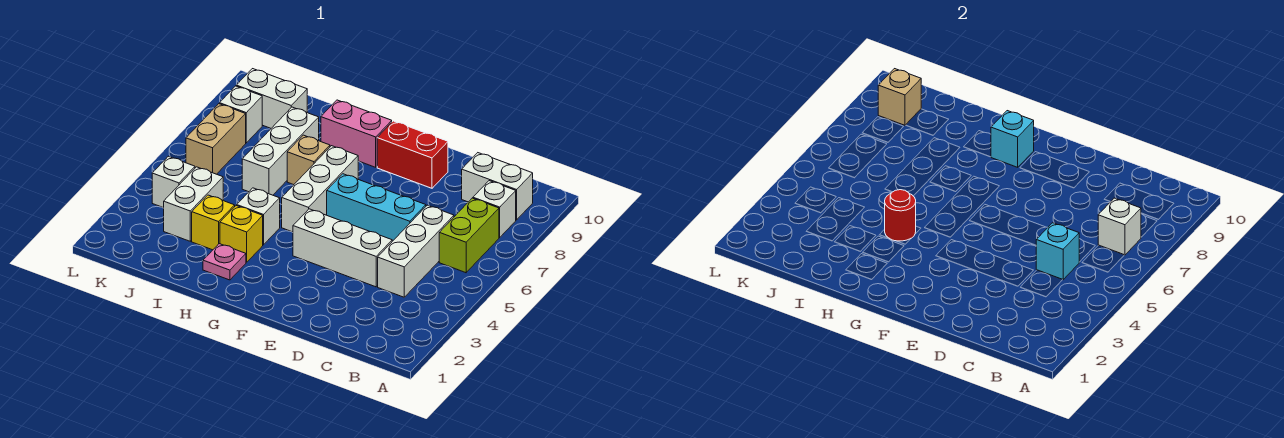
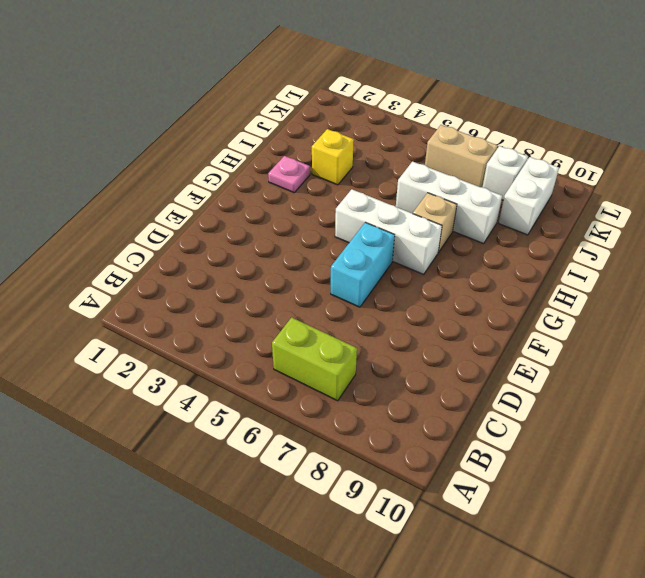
cyan 1x2 brick [331,222,395,307] -> cyan 1x3 brick [327,174,426,241]
none -> white 1x1 brick [473,181,516,237]
none -> white 1x2 brick [462,153,533,220]
none -> white 1x3 brick [378,205,454,297]

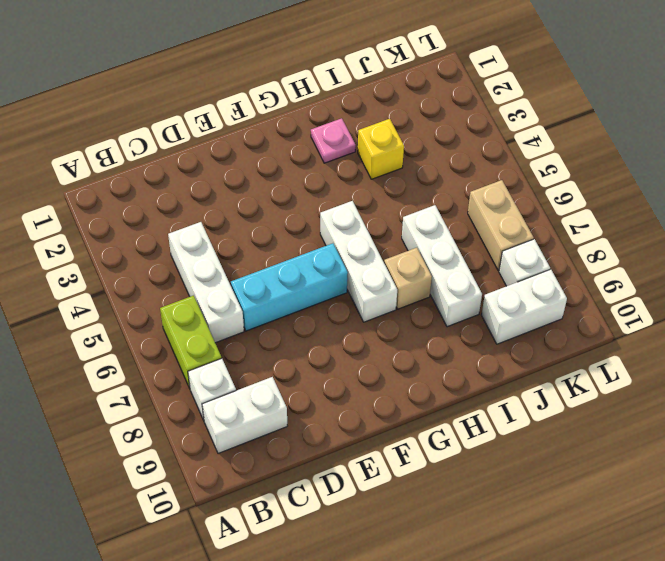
none -> white 1x3 brick [293,209,392,287]
none -> red 1x2 brick [377,121,448,188]
none -> pink 1x2 brick [321,100,392,167]

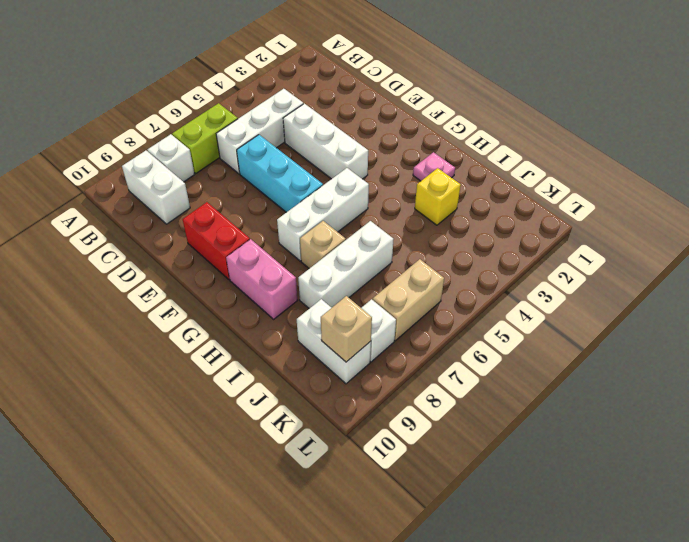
none -> yellow 1x1 brick [220,205,263,262]
none -> white 1x1 brick [237,188,280,245]
none -> white 1x2 brick [164,167,223,241]

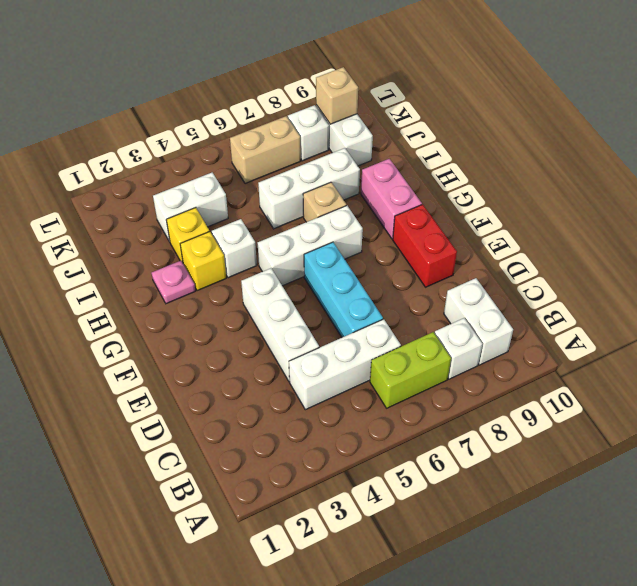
none -> white 1x1 brick [152,156,195,208]
none -> white 1x1 brick [1098,198,1141,255]
none -> cyan 1x1 brick [1036,223,1079,280]

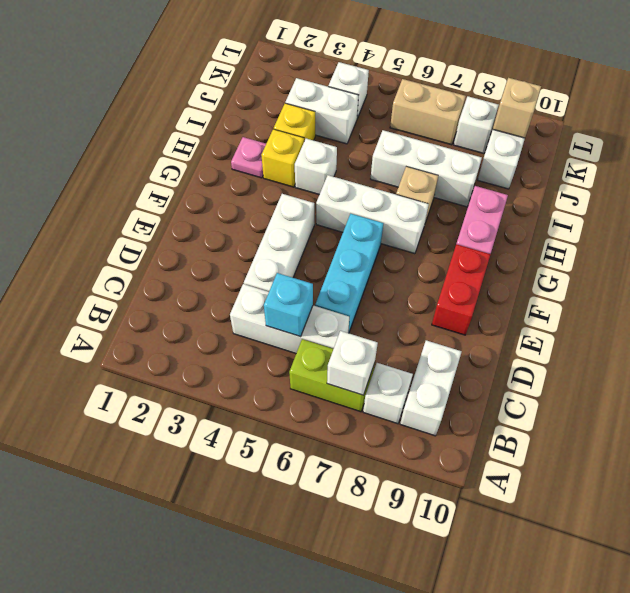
none -> cyan 1x1 brick [991,111,1034,167]
none -> red 1x1 round brick [885,190,916,241]

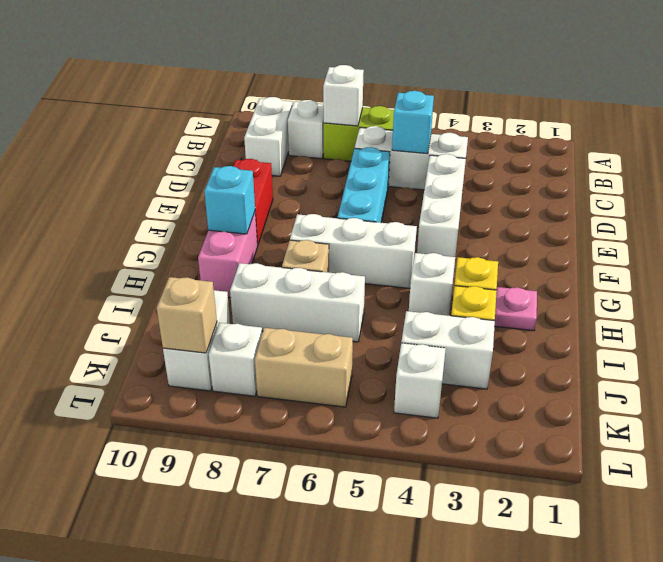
none -> red 1x1 round brick [885,190,916,241]

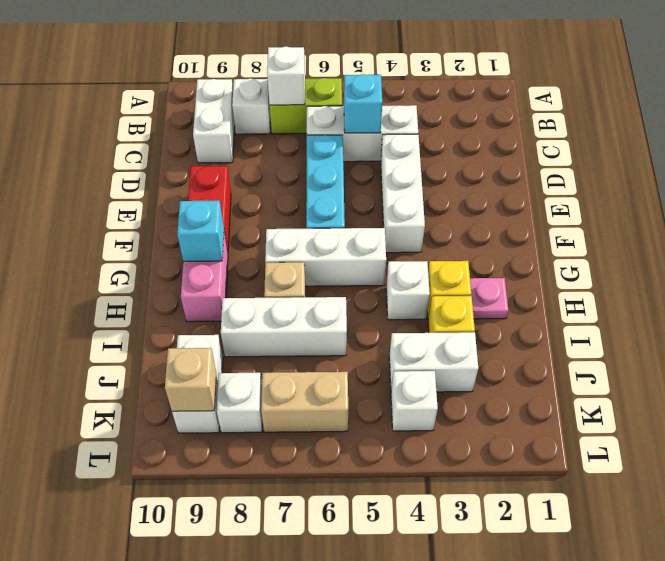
none -> red 1x1 round brick [885,190,916,241]

